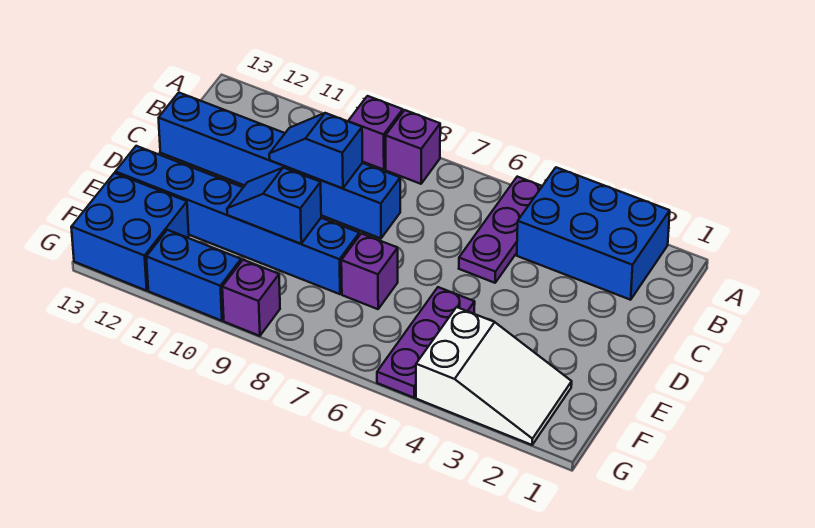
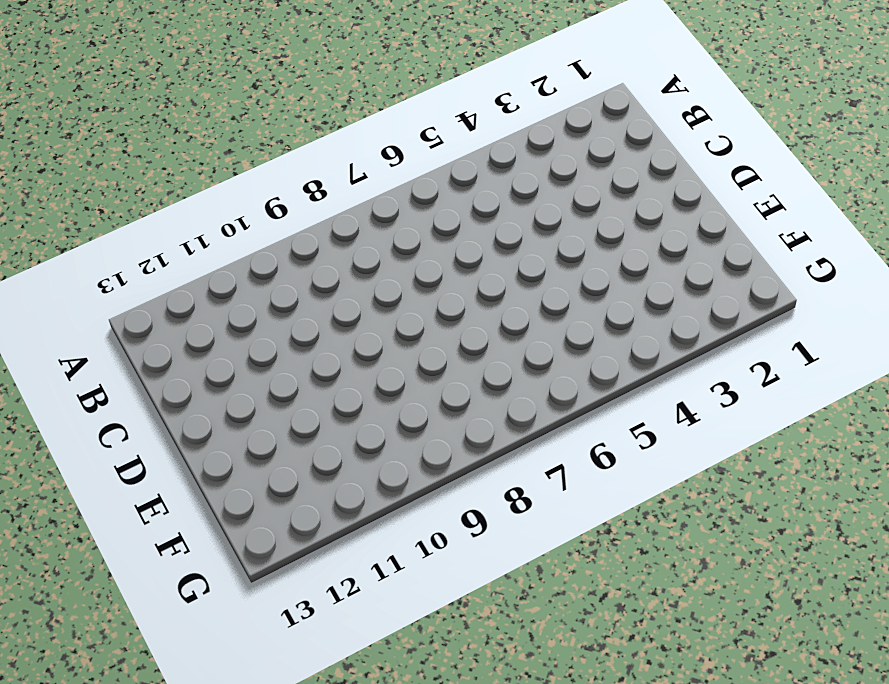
none -> blue 2x3 brick [517,167,670,300]
none -> purple 1x3 plate [459,177,542,283]
none -> purple 1x1 brick [386,110,440,184]

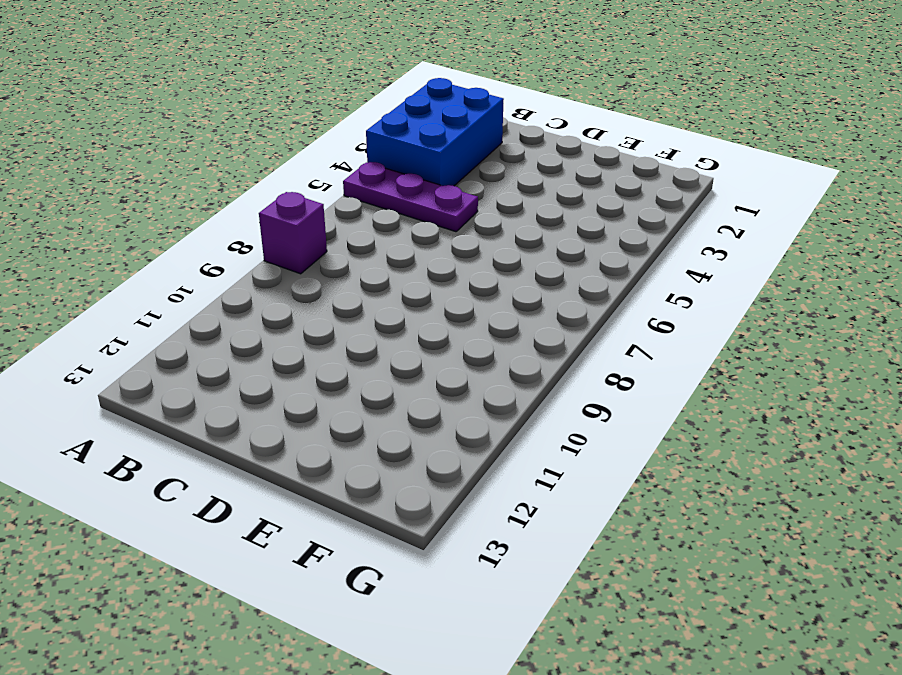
none -> purple 1x1 brick [348,96,403,170]
none -> blue 1x6 brick [159,93,400,238]
none -> purple 1x3 plate [377,287,475,398]

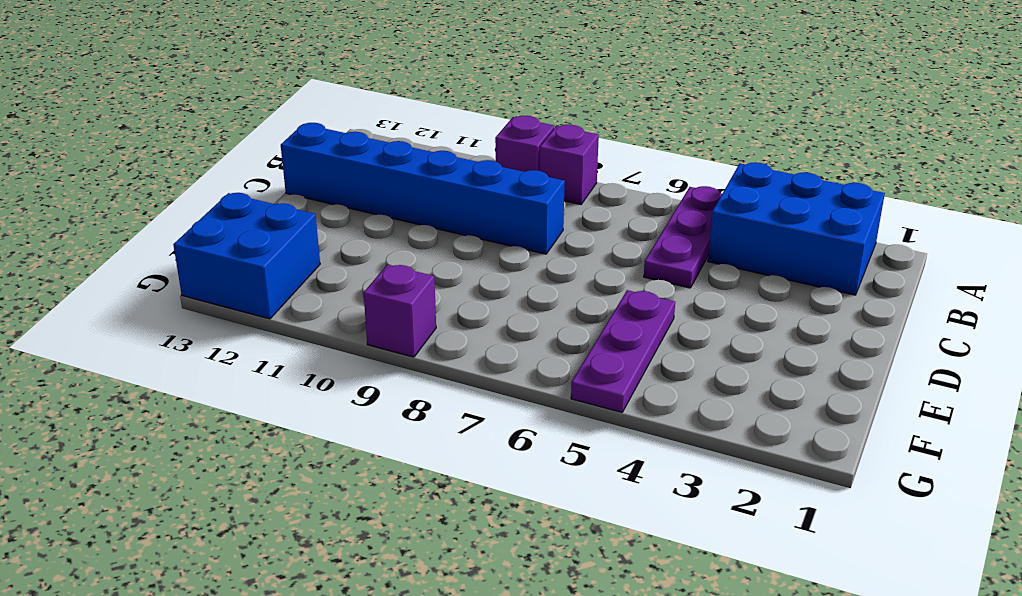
none -> purple 1x1 brick [341,234,398,309]
none -> blue 1x6 brick [115,146,359,294]
none -> white 2x3 slope [416,307,572,445]

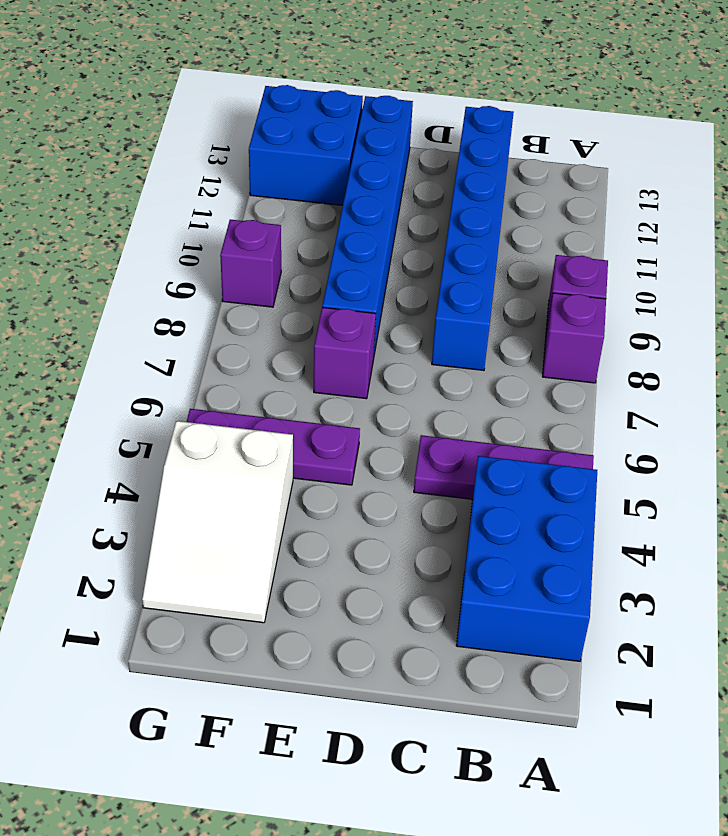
none -> blue 1x2 brick [146,230,241,321]
none -> blue 1x2 slope [269,113,362,189]
none -> blue 1x2 slope [227,167,321,244]

